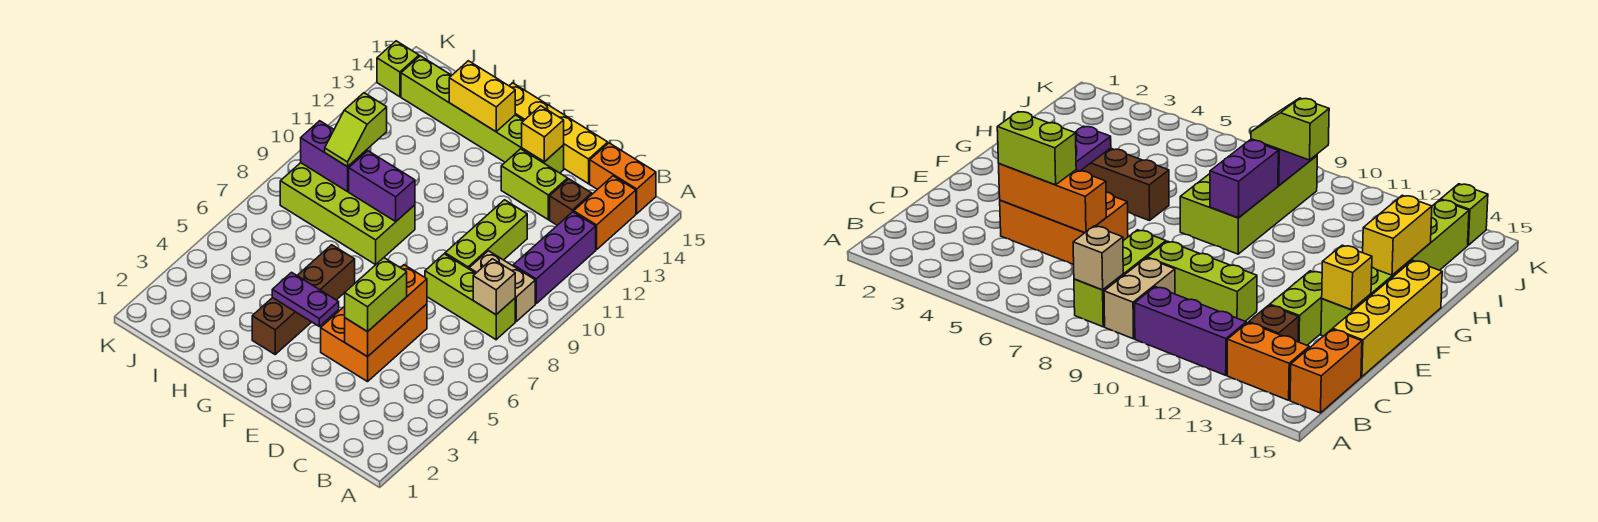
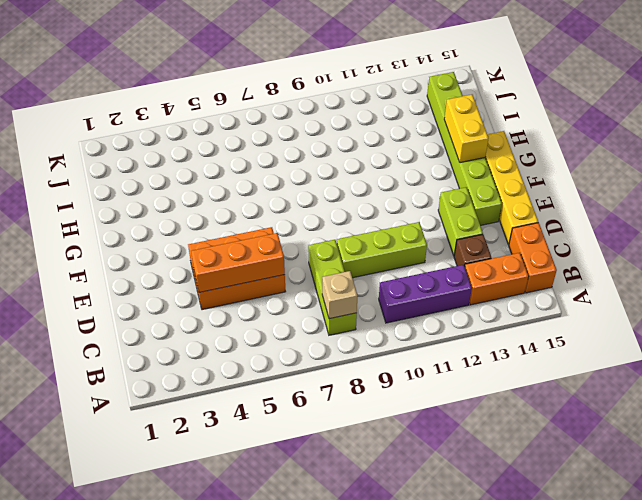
none -> tan 1x2 brick [469,251,535,321]
none -> brown 1x4 brick [252,245,355,354]
none -> lime 2x4 brick [280,163,415,265]

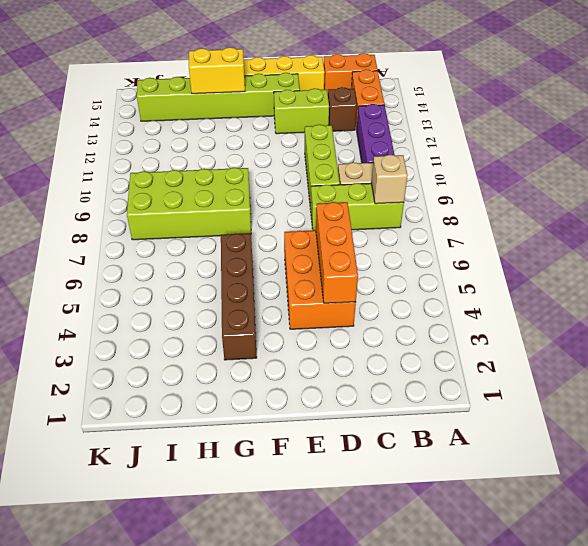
none -> lime 1x1 brick [377,41,419,97]
none -> yellow 1x1 brick [522,106,564,162]
none -> purple 1x2 plate [272,272,339,326]

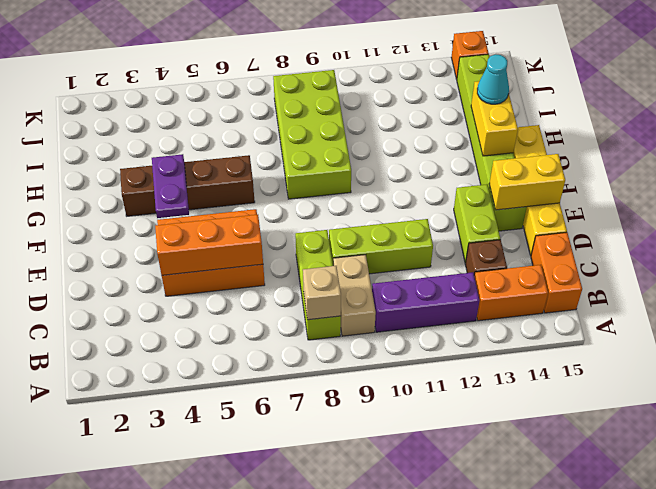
yellow 1x2 brick [489,154,565,210] -> yellow 1x1 brick [522,106,564,162]
cyan 1x1 cone [477,54,509,104] -> none
orange 1x1 brick [451,31,489,79] -> lime 1x1 brick [377,41,419,97]
none -> purple 1x2 brick [349,151,415,221]
none -> purple 1x2 brick [301,121,367,192]
none -> lime 1x2 brick [345,258,407,332]

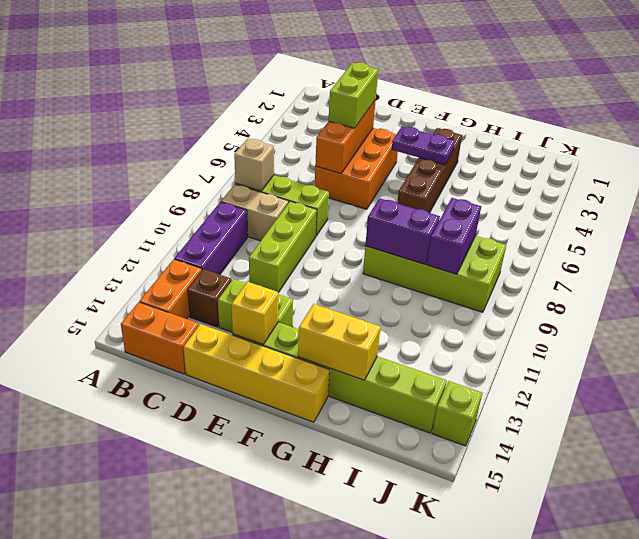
purple 1x2 brick [427,198,481,274] -> purple 1x2 brick turned to [301,121,367,192]
none -> lime 1x2 slope [325,93,387,167]

